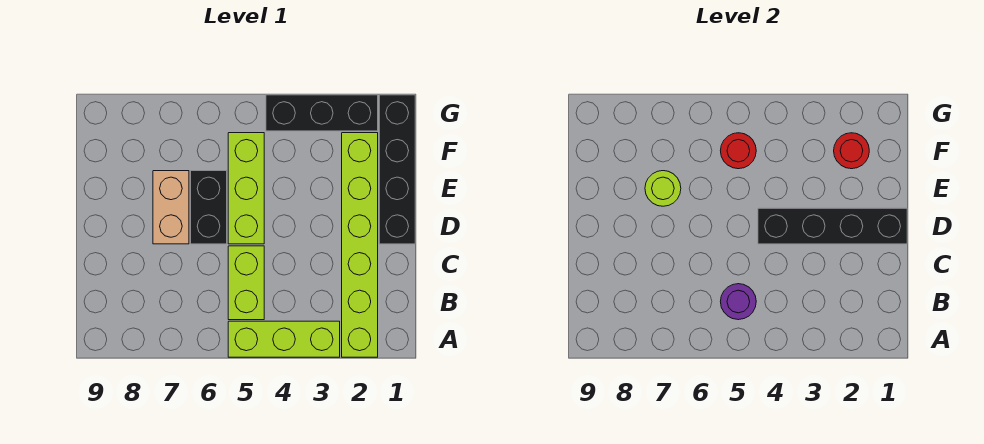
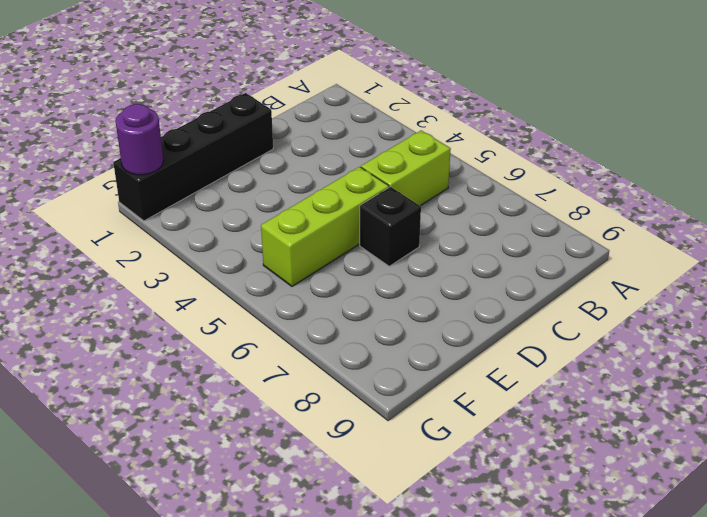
black 1x1 brick [360,187,421,266] -> black 1x2 brick [191,171,227,244]
purple 1x1 round brick [116,104,164,175] -> purple 1x1 round brick moved to [720,284,756,320]
none -> lime 1x6 brick [342,133,378,357]
none -> lime 1x3 brick [228,321,340,357]
none -> tan 1x2 brick [153,171,189,244]

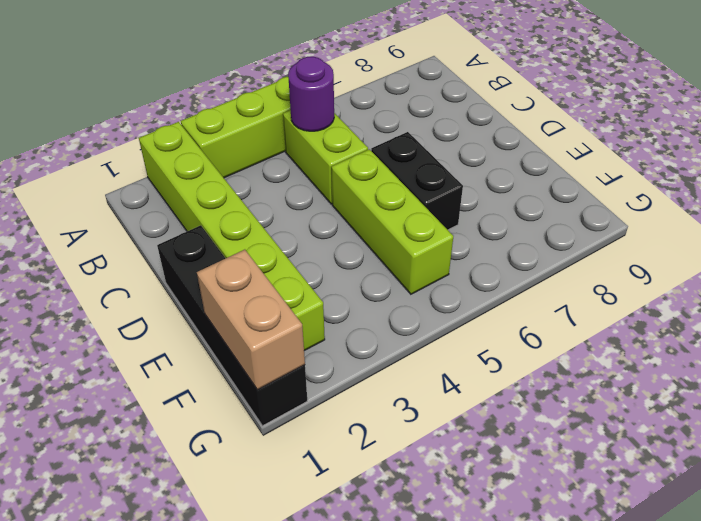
tan 1x2 brick [197,250,305,390] -> tan 1x2 brick moved to [153,171,189,244]
none -> black 1x3 brick [266,95,378,131]
none -> black 1x4 brick [758,208,907,244]
none -> lime 1x1 round brick [645,171,681,206]

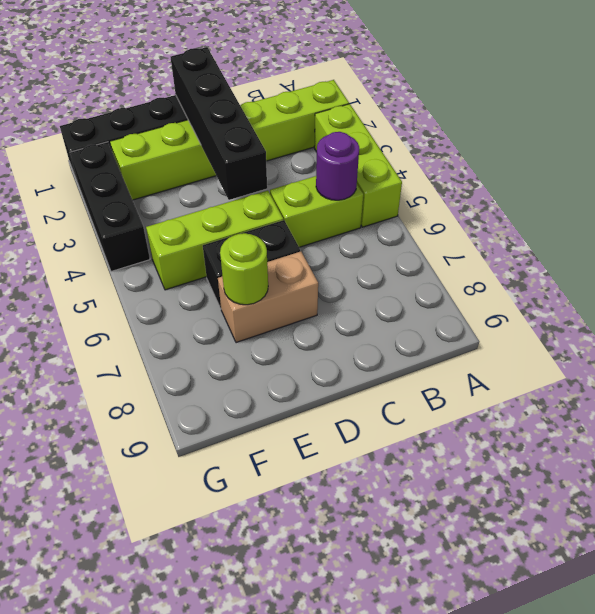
none -> red 1x1 round brick [834,133,869,169]
none -> red 1x1 round brick [720,133,756,169]

